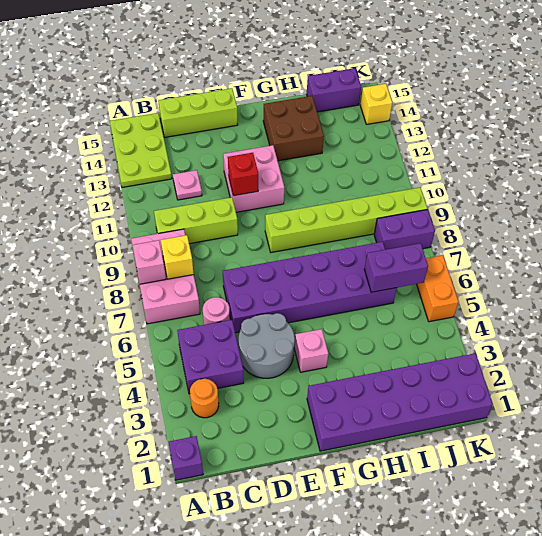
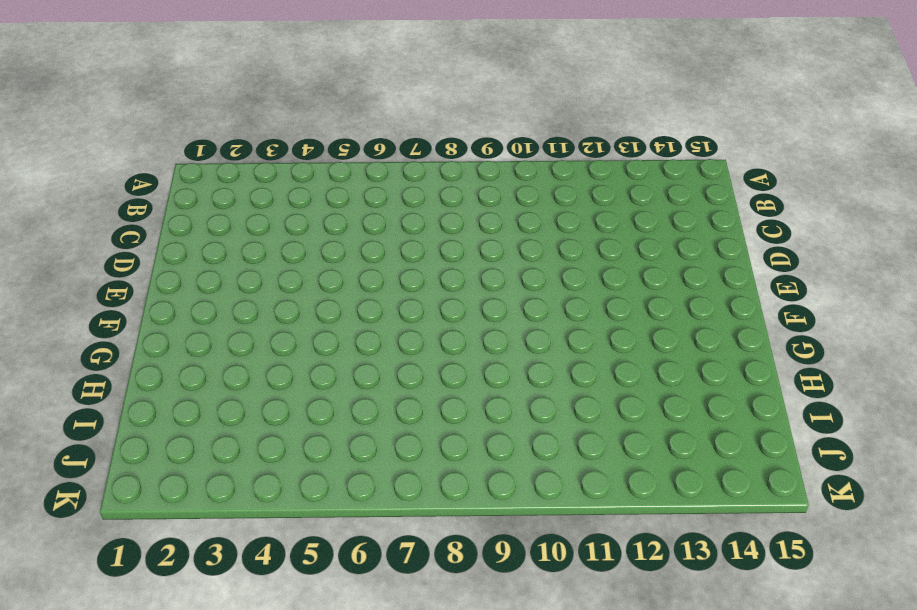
none -> purple 1x1 brick [169,436,203,480]
none -> pink 2x3 brick [131,229,200,324]
none -> lime 2x3 plate [110,113,172,187]

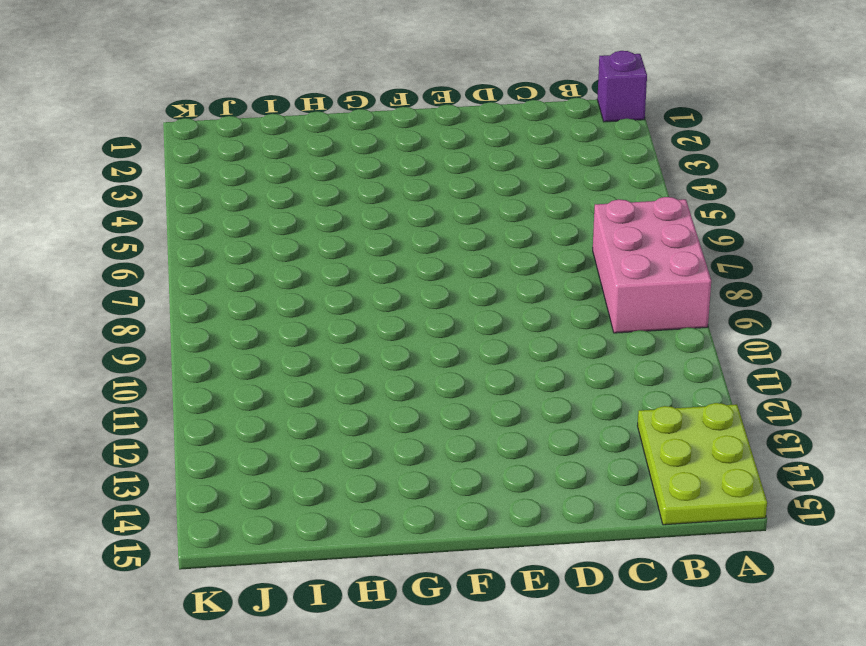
none -> orange 1x1 round brick [190,379,219,418]
none -> purple 2x2 brick [177,320,244,394]
none -> lime 1x3 brick [154,197,238,244]

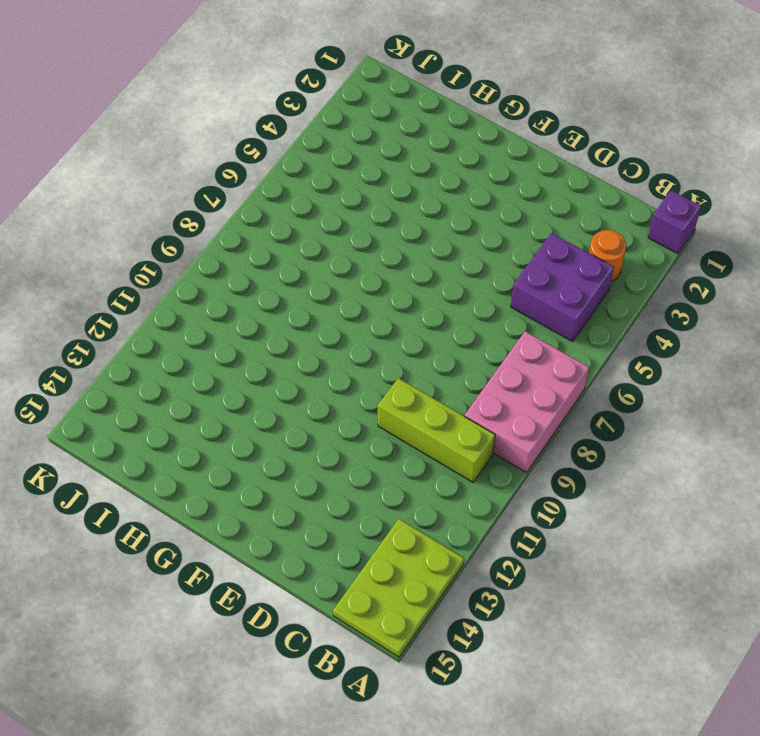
none -> pink 1x1 round brick [203,297,230,325]
none -> pink 1x1 plate [173,170,202,200]
none -> lime 1x3 brick [158,88,238,137]

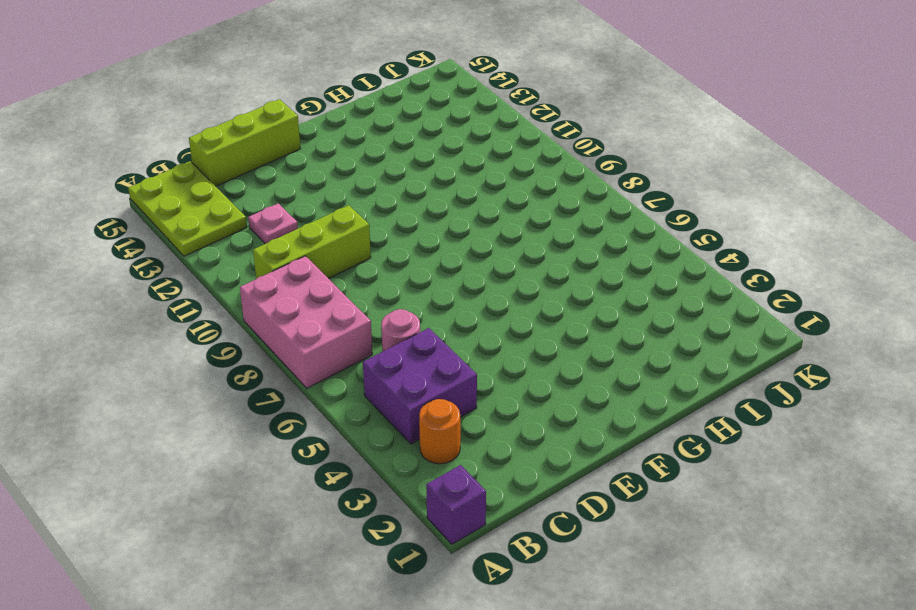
none -> grey 2x2 round brick [239,313,295,378]
none -> purple 2x6 brick [223,242,397,333]
none -> pink 2x2 brick [223,145,284,212]

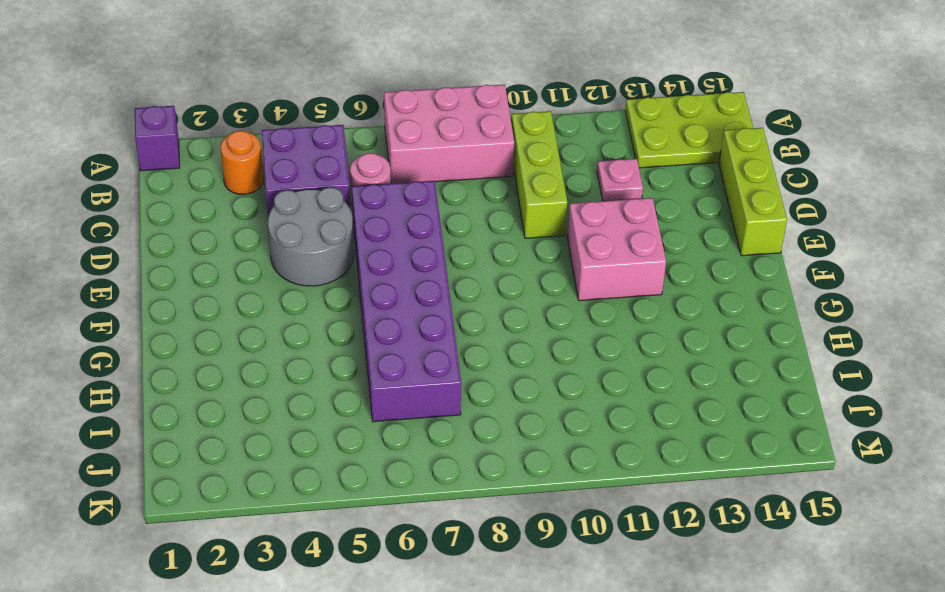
none -> purple 2x6 brick [307,353,493,451]
none -> pink 1x1 brick [294,329,328,372]
none -> lime 1x6 brick [265,188,427,252]

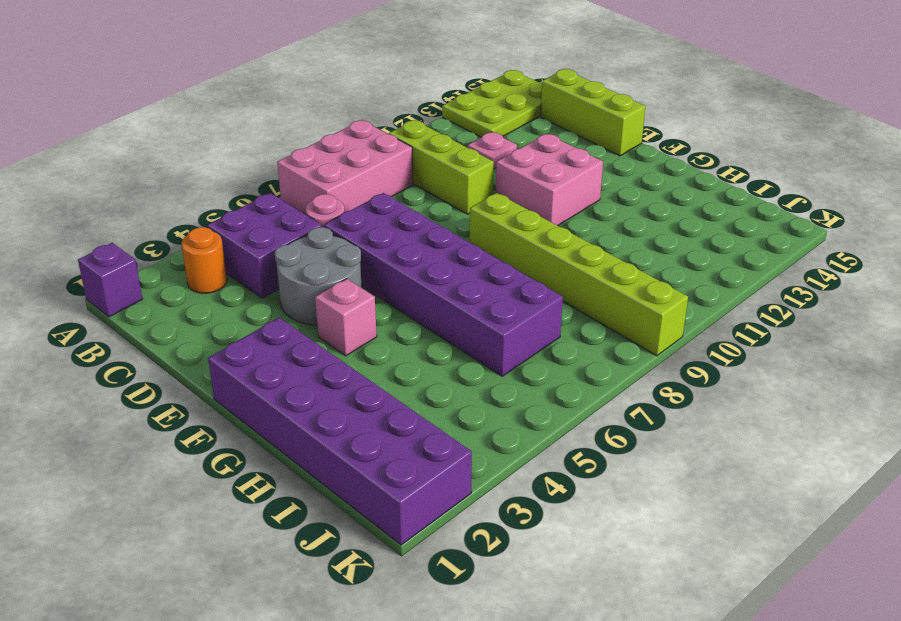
none -> brown 2x2 brick [263,96,324,161]
none -> purple 1x2 brick [307,68,361,112]
none -> purple 1x2 brick [374,209,435,250]

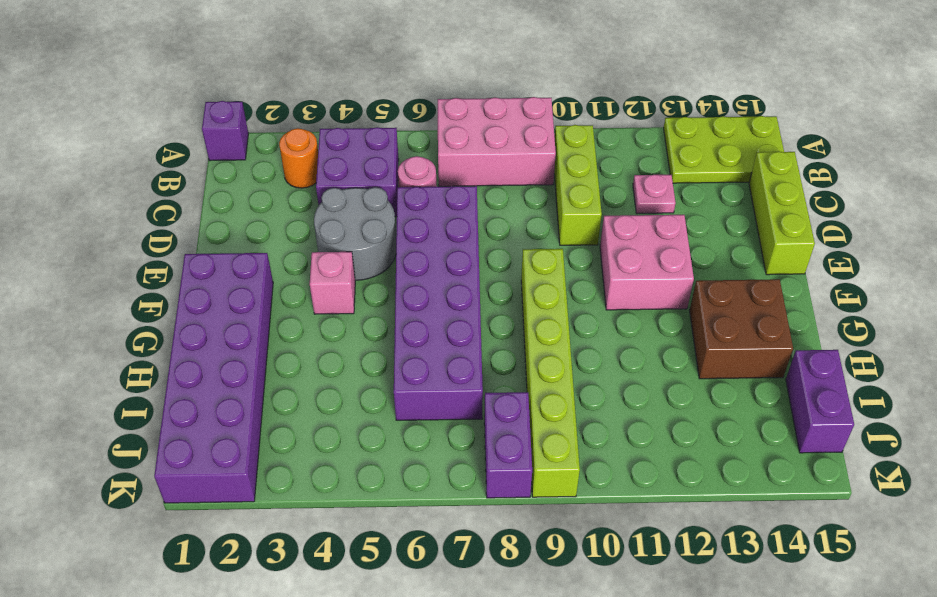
none -> orange 1x2 brick [417,255,459,322]
none -> yellow 1x1 brick [360,84,392,124]
none -> pink 1x1 brick [133,240,166,284]

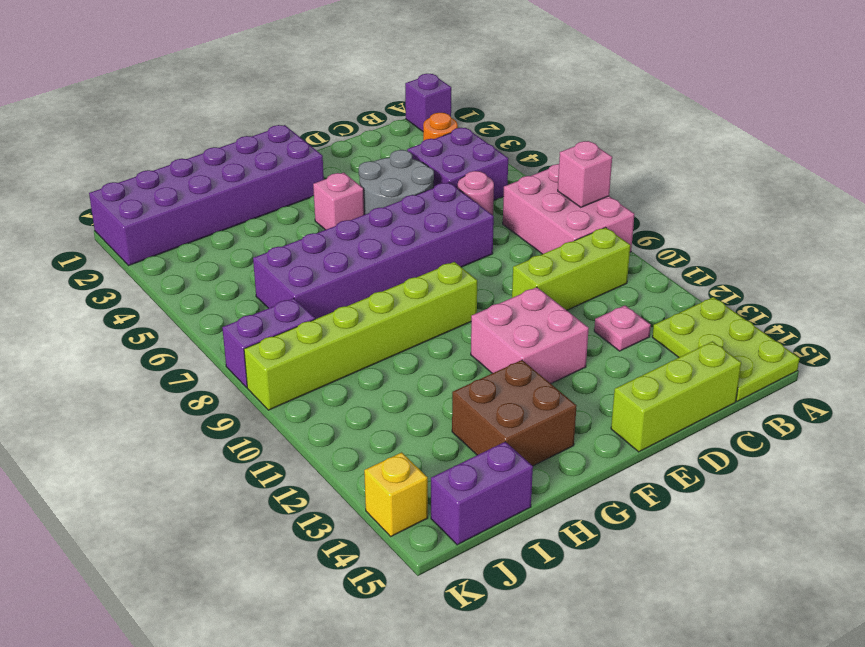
none -> orange 1x2 brick [417,255,459,322]
none -> yellow 1x1 brick [161,235,194,279]
none -> red 1x1 brick [228,153,258,196]

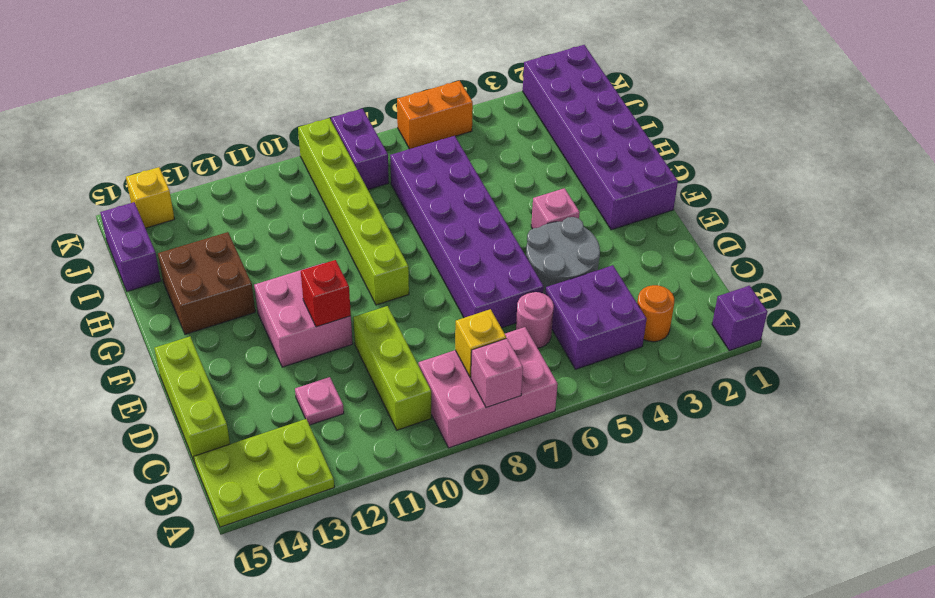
none -> purple 1x2 brick [364,243,428,292]

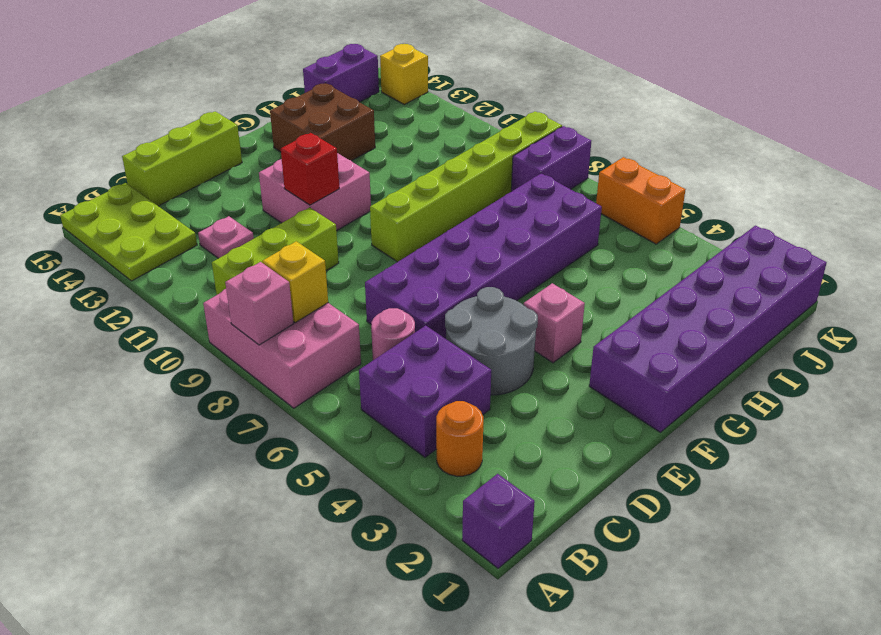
none -> purple 1x2 brick [364,243,428,292]

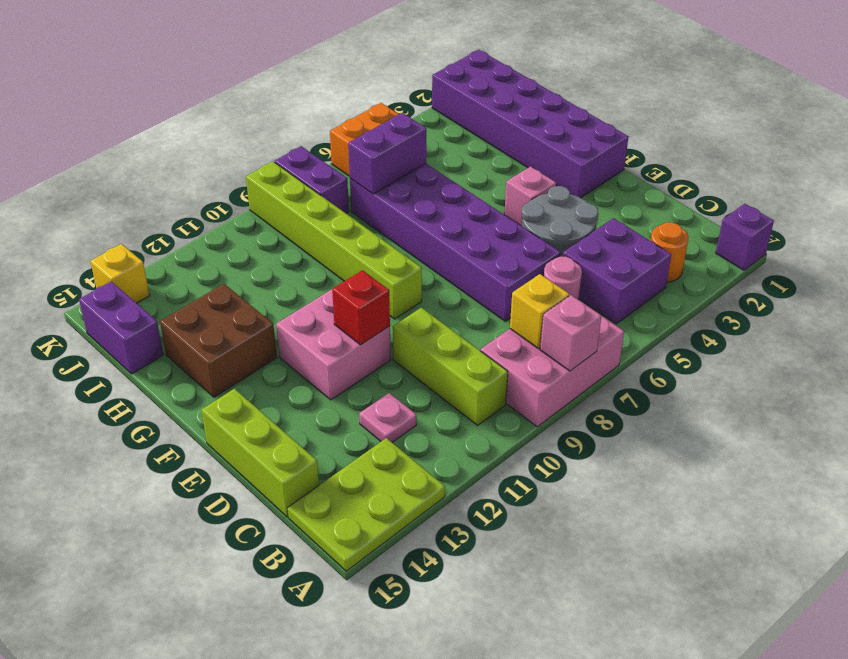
purple 1x2 brick [348,113,426,194] -> purple 1x2 brick turned to [364,243,428,292]

